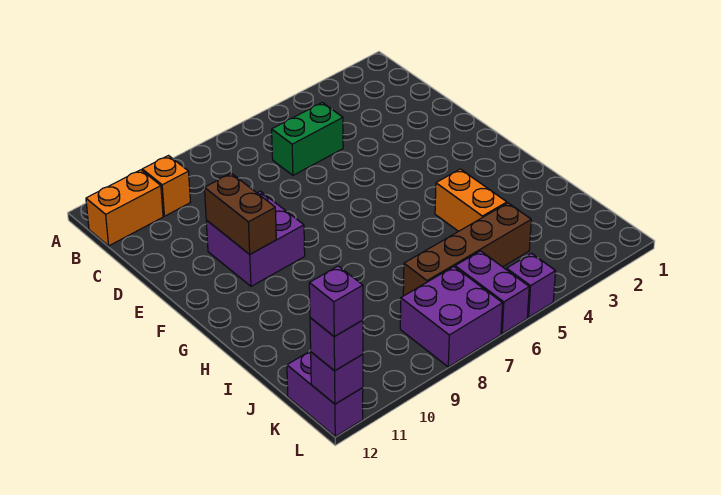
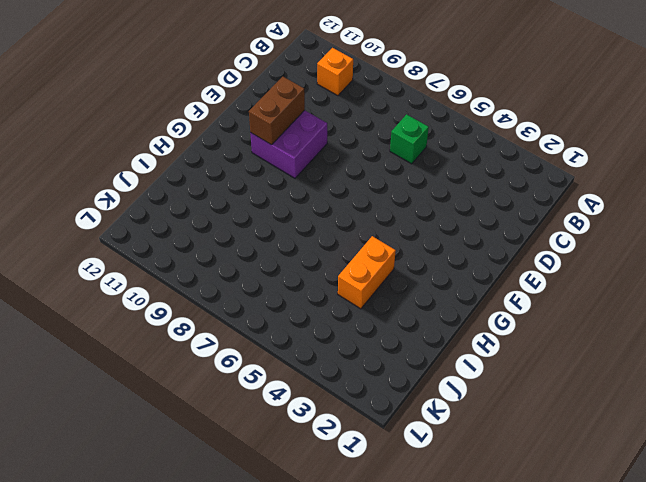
green 1x1 brick [390,114,429,164] -> green 1x2 brick [272,103,343,175]
none -> orange 1x2 brick [86,170,163,246]
none -> brown 1x4 brick [403,203,531,296]
none -> purple 1x2 brick [455,251,529,334]

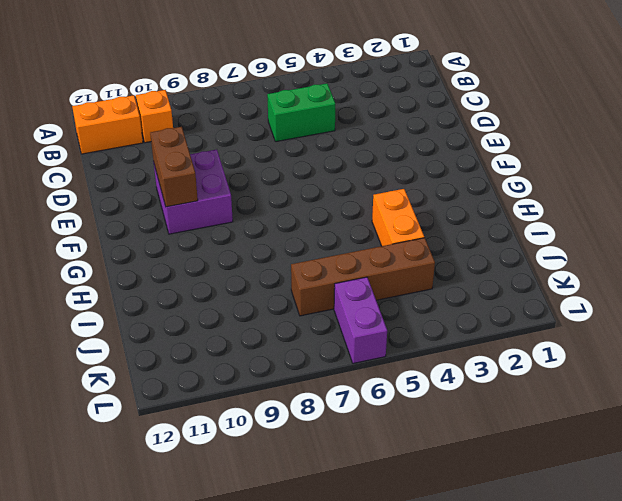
none -> purple 2x2 brick [400,267,503,367]
none -> purple 1x2 brick [287,351,363,436]
none -> purple 1x1 brick [507,253,556,317]

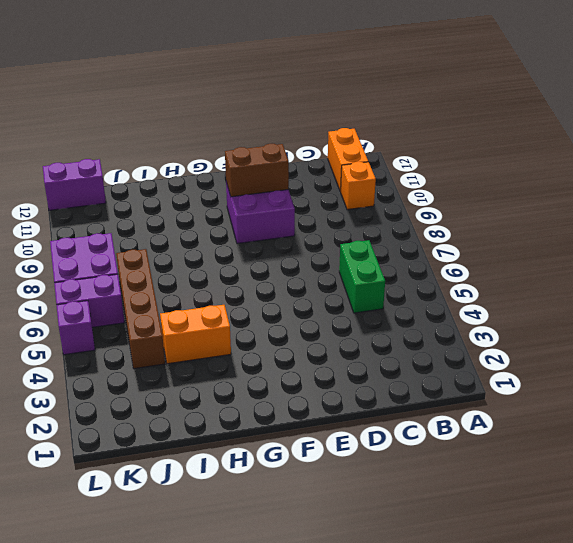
none -> purple 1x1 brick [311,352,363,404]
none -> purple 1x1 brick [310,318,363,371]
none -> purple 1x1 brick [309,266,363,337]

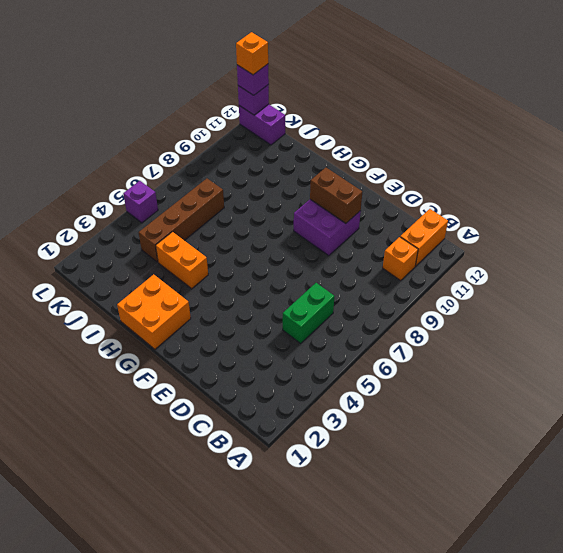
orange 2x2 brick [117,274,191,349] -> none
orange 1x1 brick [236,32,268,75] -> purple 1x1 brick [309,266,363,337]
none -> purple 1x2 brick [455,251,529,334]
none -> purple 2x2 brick [400,267,503,367]

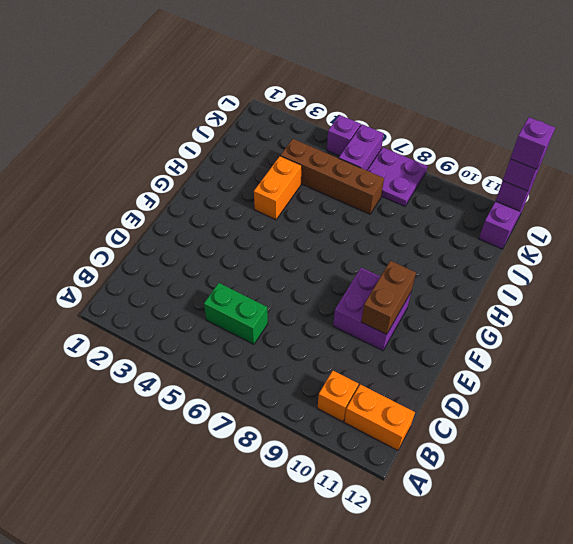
purple 2x2 plate [367,147,427,206] -> purple 2x2 brick [400,267,503,367]

